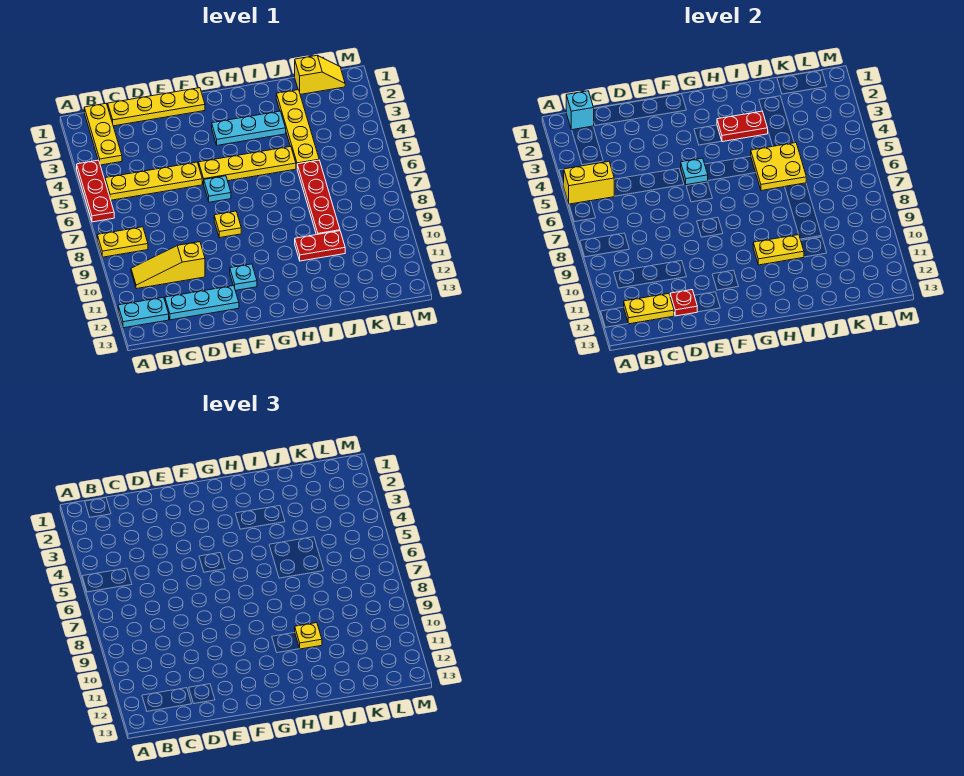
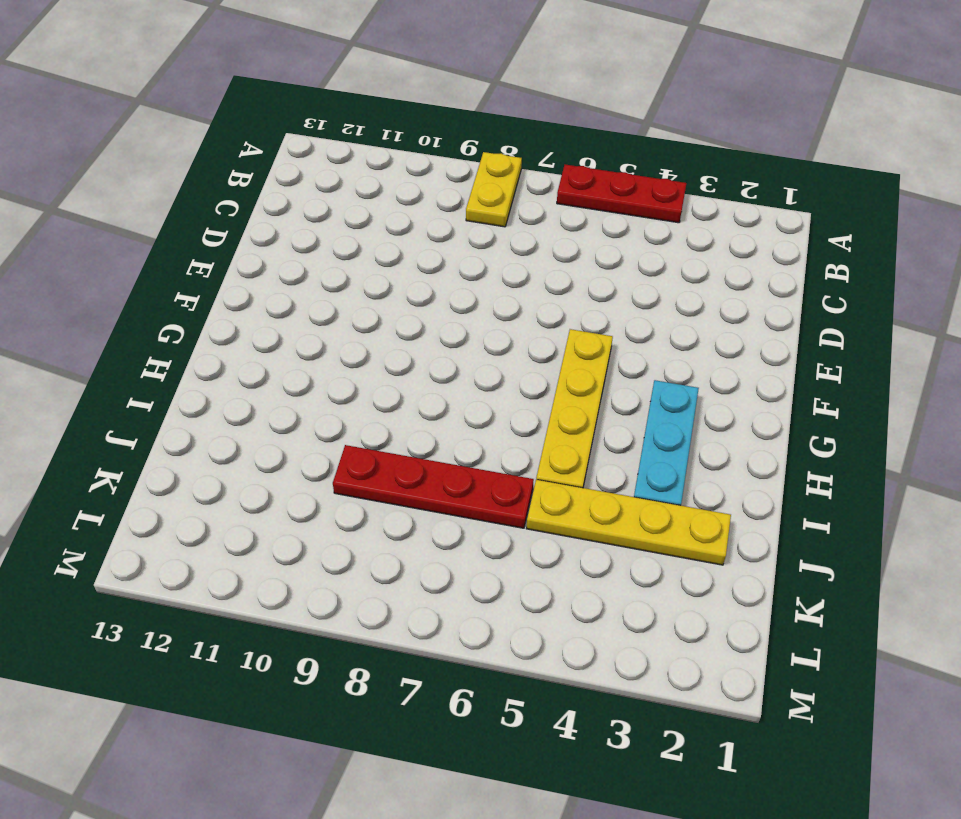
none -> cyan 1x2 plate [118,297,169,328]
none -> yellow 1x3 plate [84,104,122,165]
none -> yellow 1x4 plate [105,162,202,200]

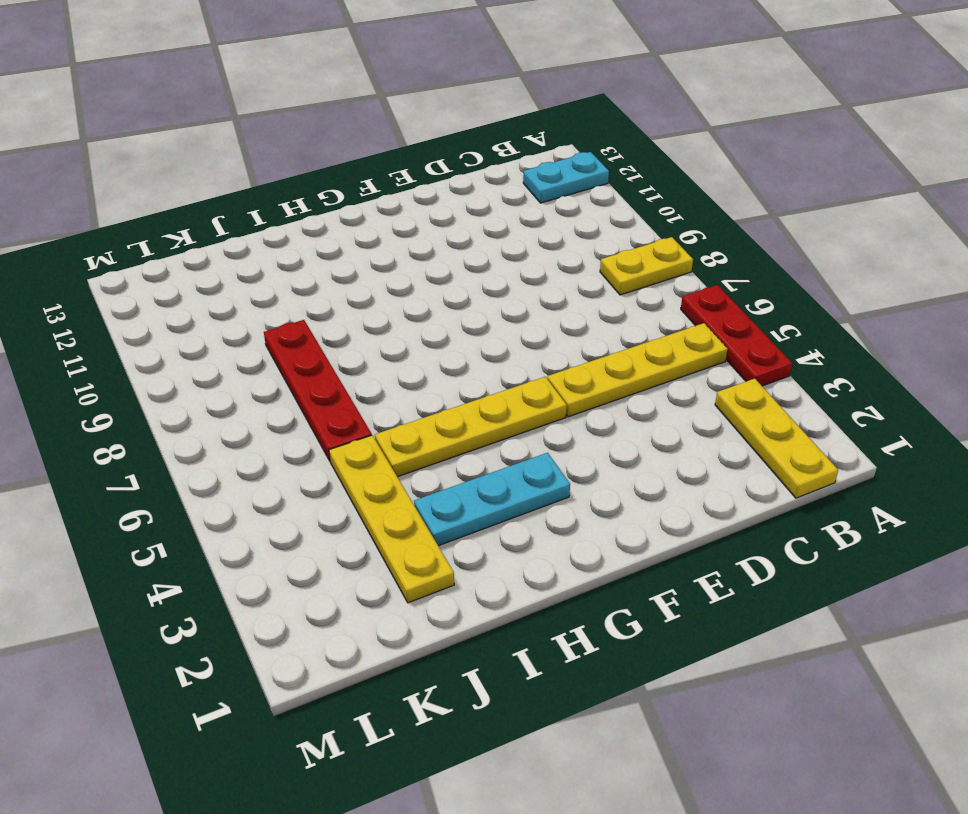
none -> yellow 1x3 slope [131,242,205,289]
none -> yellow 1x4 plate [108,88,205,126]
none -> cyan 1x3 plate [165,286,239,320]

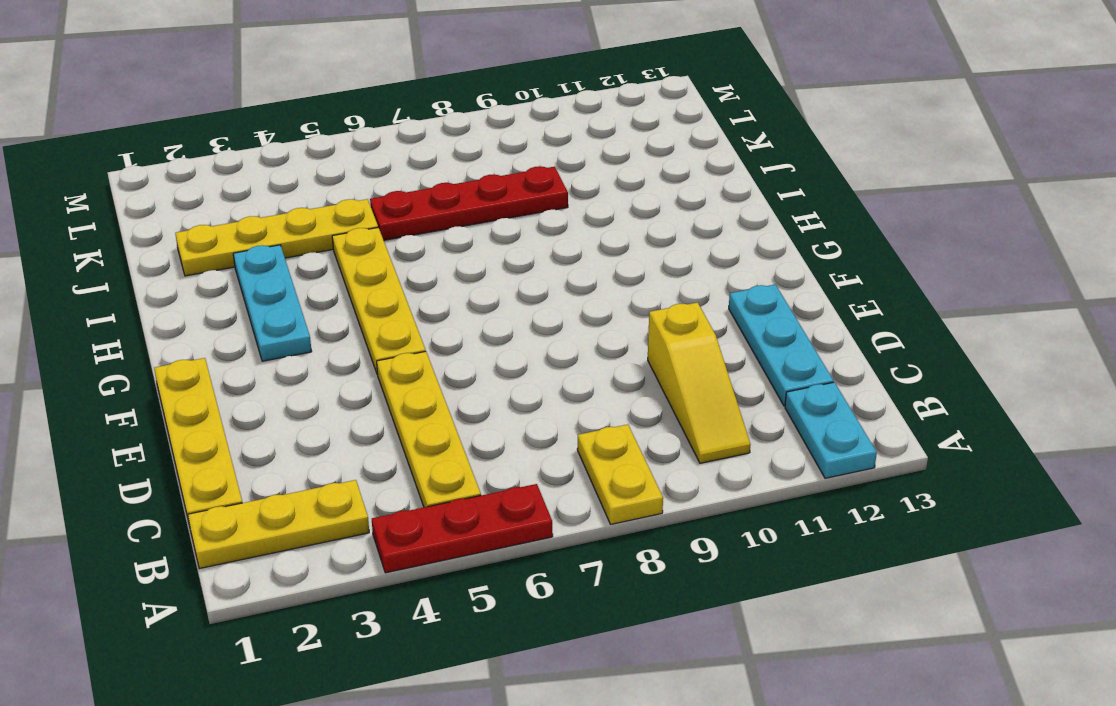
none -> cyan 1x1 plate [204,176,231,202]
none -> yellow 1x1 plate [214,211,241,238]
none -> cyan 1x1 plate [230,264,257,290]

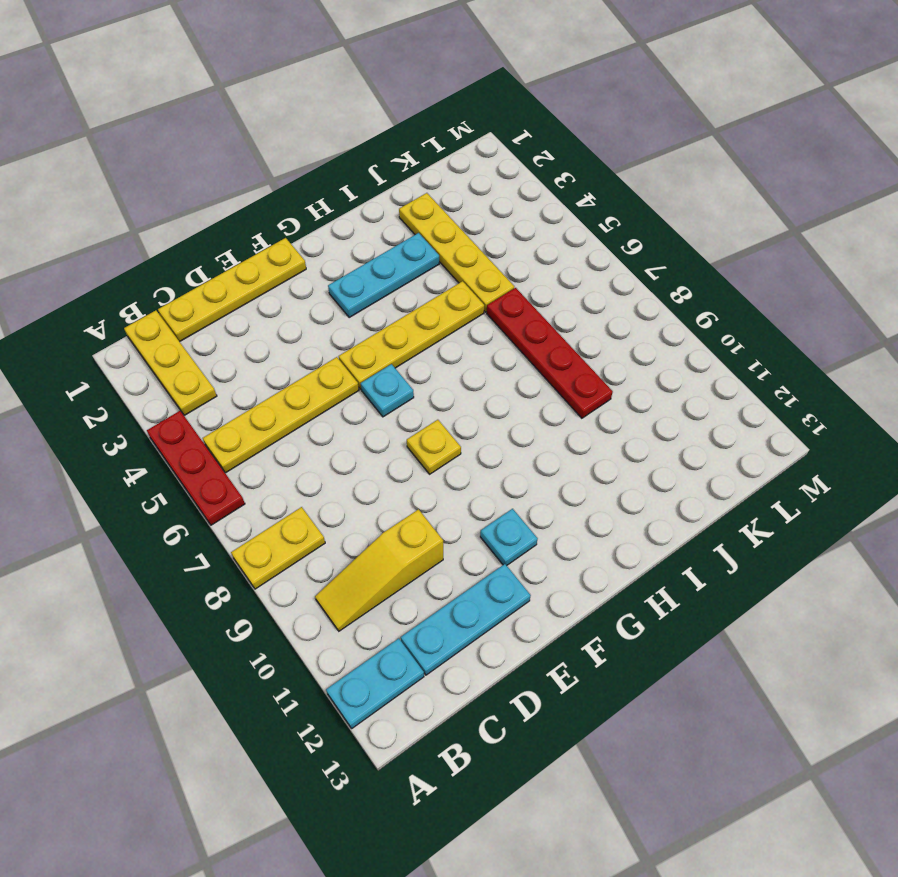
none -> red 1x2 plate [295,231,345,261]
none -> yellow 1x2 slope [295,56,345,94]
none -> yellow 1x2 brick [564,161,614,204]

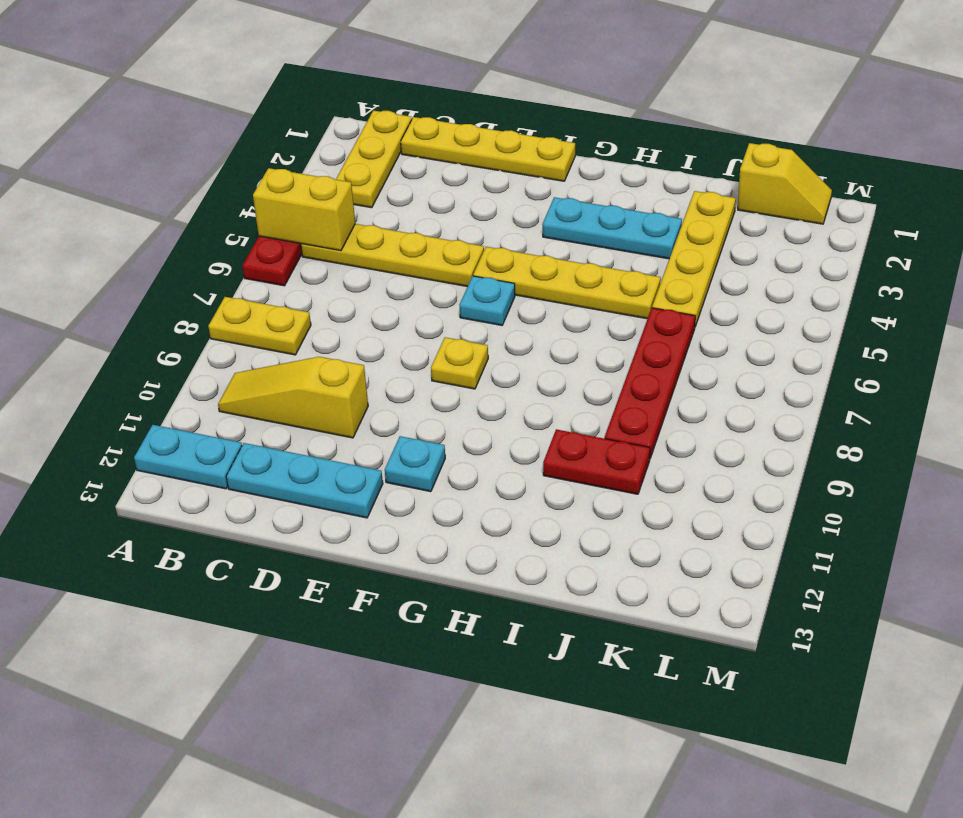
none -> cyan 1x1 brick [566,91,594,130]
none -> yellow 1x2 plate [624,293,674,324]
none -> red 1x1 plate [670,290,697,316]

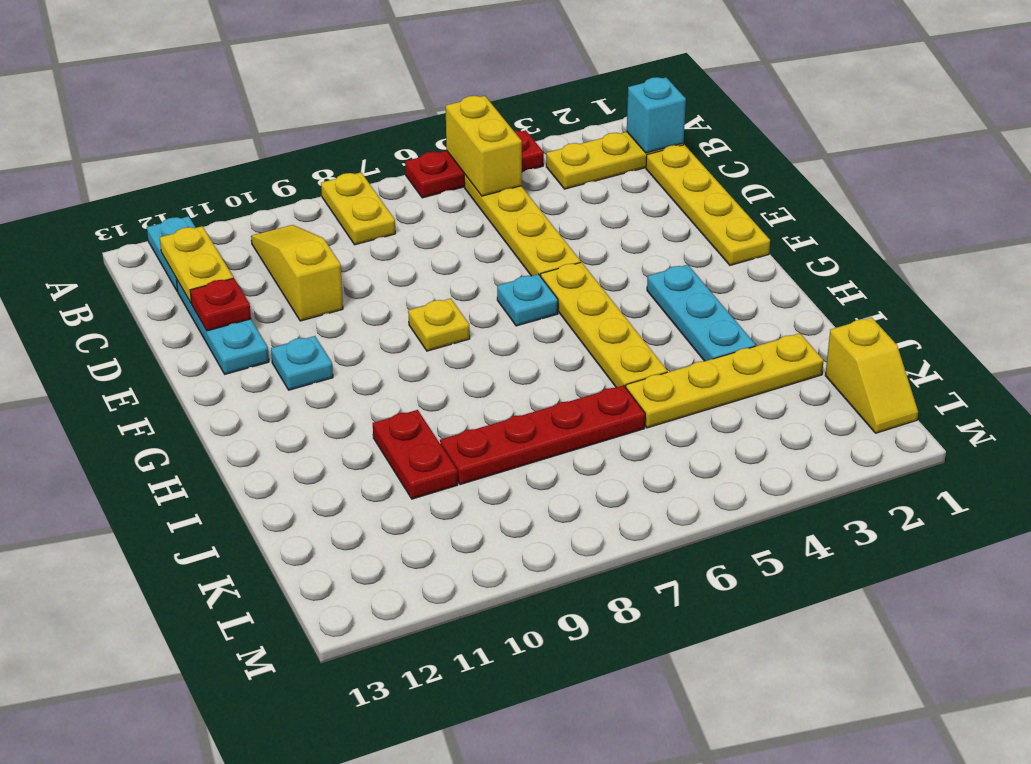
none -> cyan 1x1 plate [681,158,708,185]
none -> red 1x2 plate [717,111,768,142]
none -> yellow 1x2 plate [753,235,804,265]

